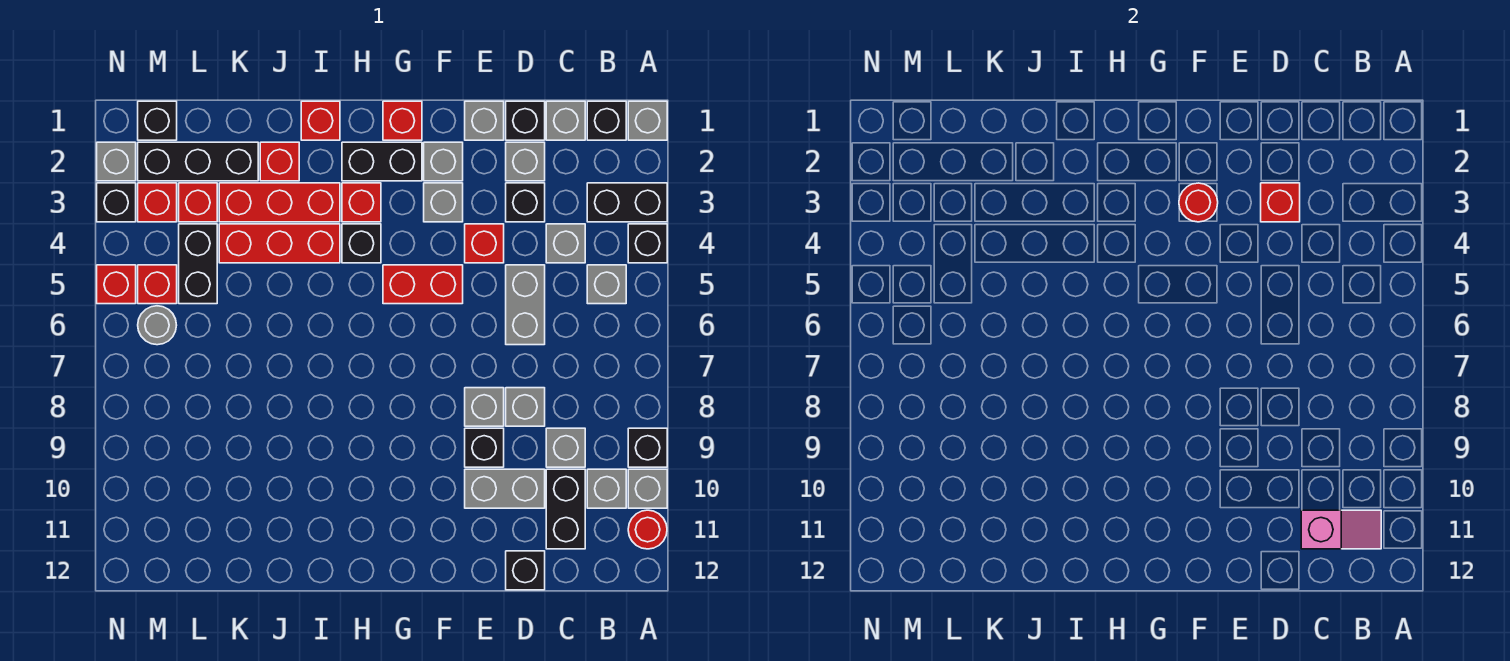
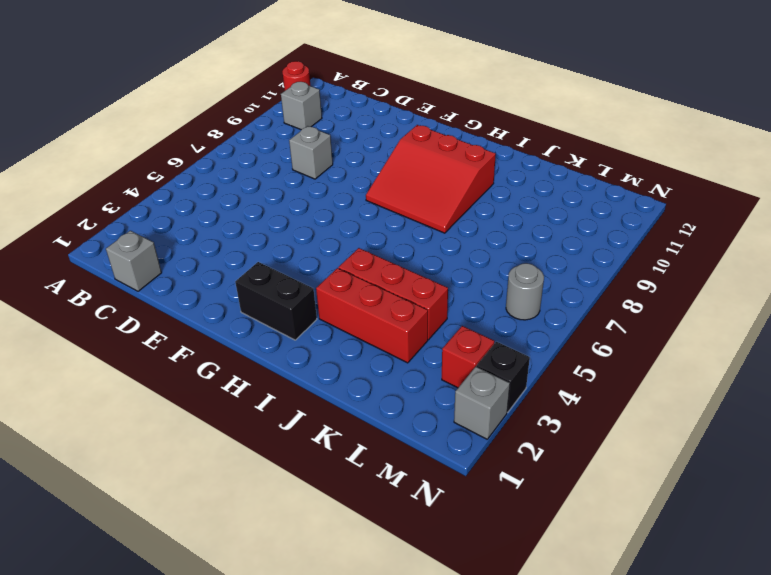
red 3x3 slope [366,125,496,233] -> none
none -> grey 1x1 brick [628,101,667,140]
none -> black 1x2 brick [587,183,667,222]
none -> black 1x1 brick [628,224,667,263]
none -> black 1x1 brick [628,428,667,467]

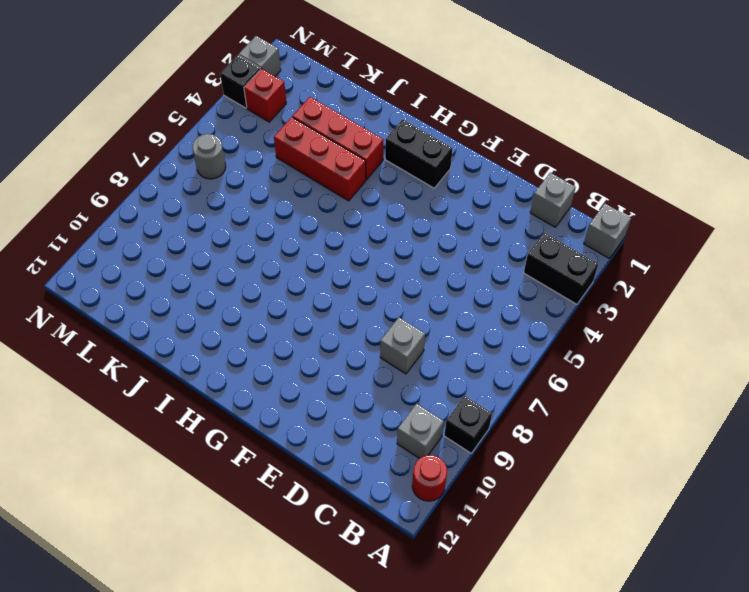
none -> black 1x1 brick [628,224,667,263]
none -> grey 1x1 brick [628,469,667,508]
none -> black 1x1 brick [587,101,626,140]
none -> grey 1x1 brick [587,265,626,304]

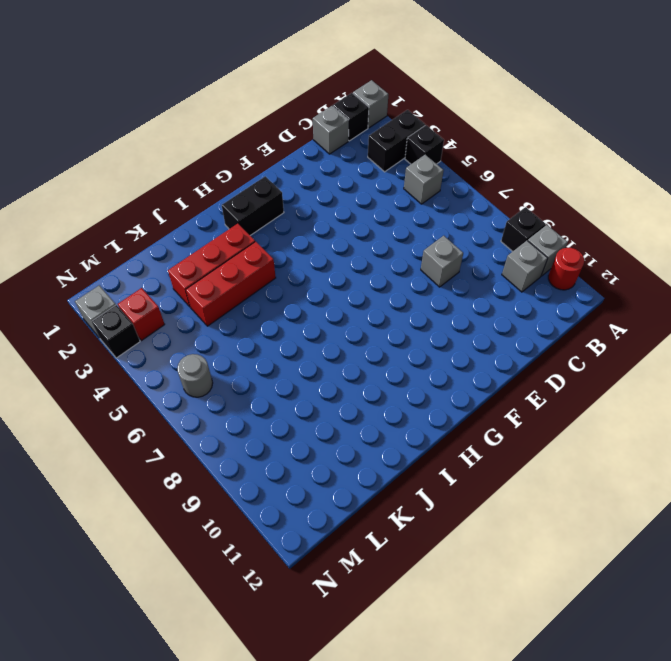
none -> grey 1x1 brick [546,224,585,263]
none -> grey 1x1 brick [546,428,585,467]
none -> black 1x2 brick [546,469,585,549]
none -> black 1x1 brick [506,101,545,140]

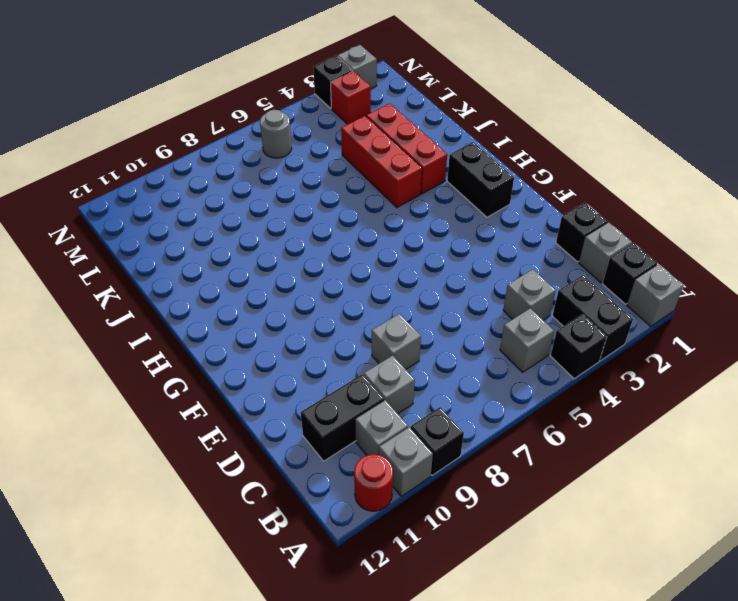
none -> grey 1x1 brick [506,142,545,181]
none -> black 1x1 brick [506,183,545,222]
none -> grey 1x2 brick [506,265,545,345]
none -> grey 1x2 brick [465,469,545,508]

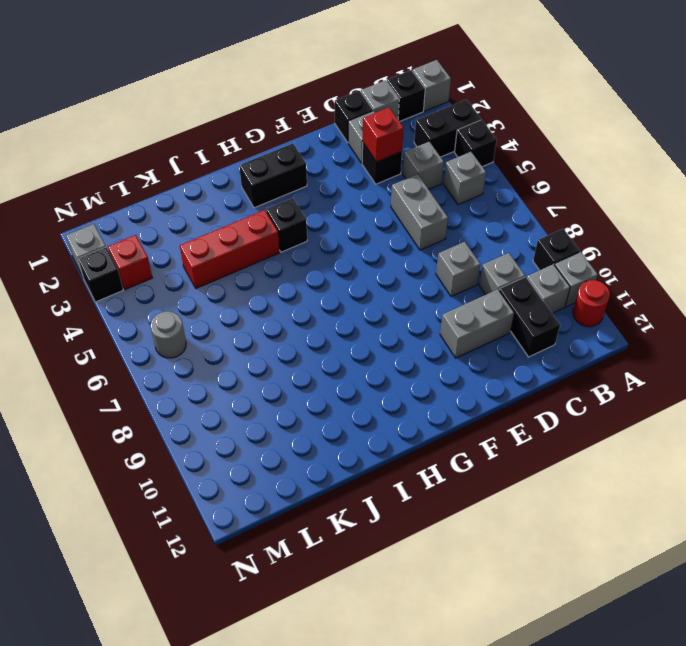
none -> black 1x1 brick [506,551,545,590]
none -> grey 1x1 brick [465,101,504,140]
none -> red 1x1 brick [465,224,504,263]
none -> grey 1x1 brick [465,388,504,426]

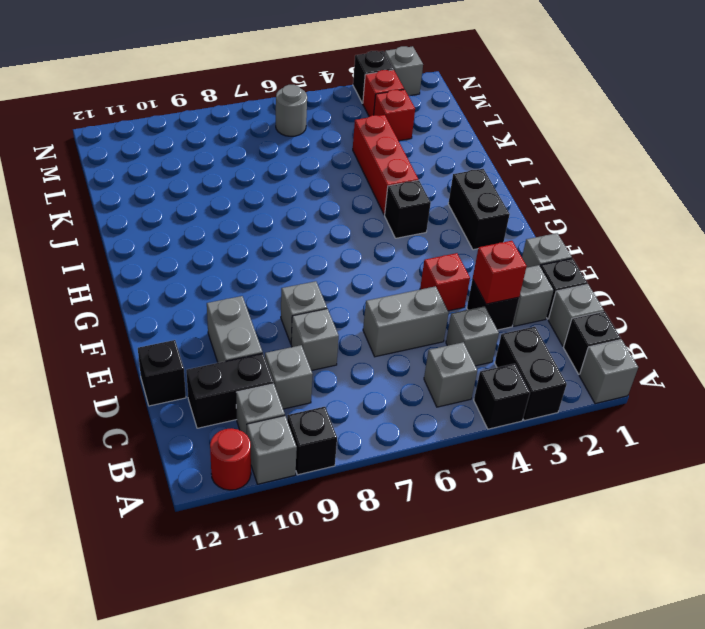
none -> black 1x1 brick [465,428,504,467]
none -> grey 1x1 brick [424,142,463,181]
none -> grey 1x1 brick [424,183,463,222]
none -> red 1x2 brick [383,265,463,304]

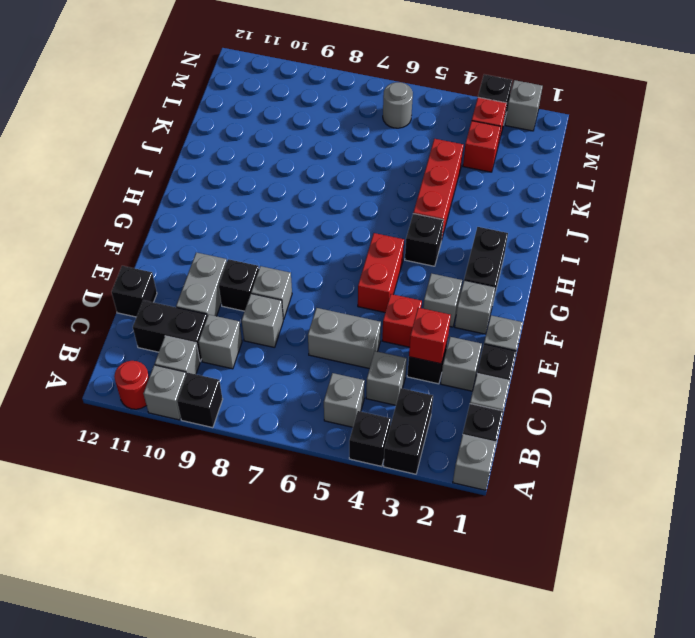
none -> red 1x1 brick [383,101,422,140]
none -> red 1x1 brick [342,183,381,222]
none -> red 1x1 brick [301,101,340,140]
none -> red 1x3 brick [219,183,340,222]

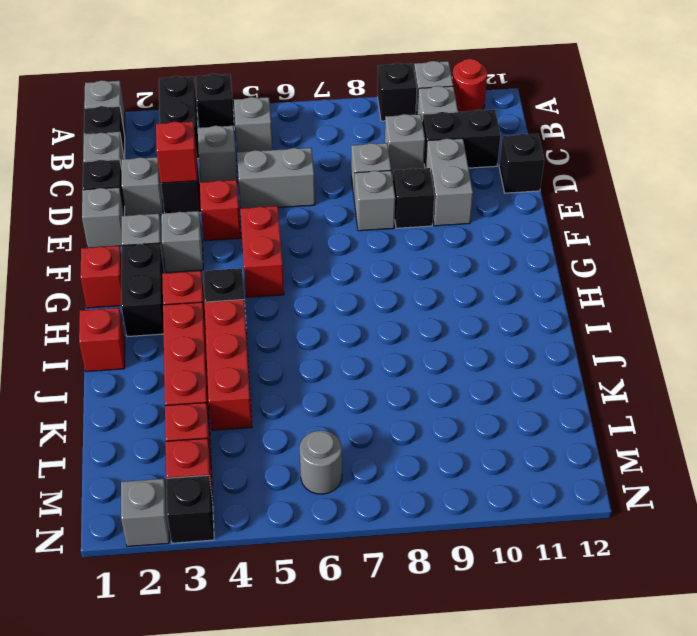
none -> red 1x1 brick [260,142,299,181]
none -> black 1x3 brick [138,142,258,181]
none -> black 1x2 brick [179,224,217,304]
none -> black 1x1 brick [138,101,177,140]

